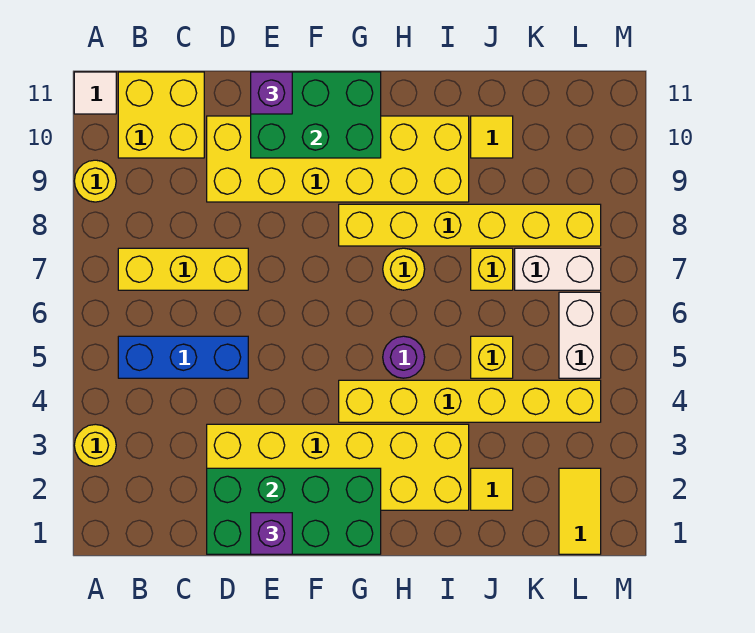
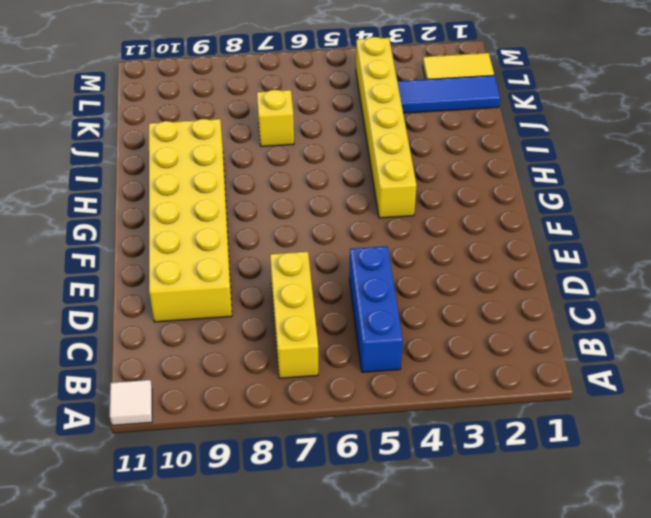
blue 1x3 tile [397,75,500,113] -> none
none -> yellow 1x1 round brick [74,424,116,466]
none -> yellow 1x1 round brick [74,160,116,202]
none -> yellow 2x2 brick [118,72,204,158]

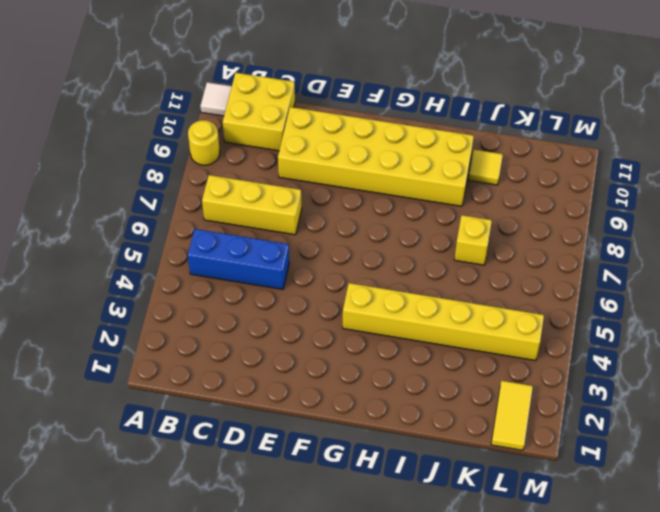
none -> yellow 1x1 round brick [74,424,116,466]
none -> yellow 2x6 brick [207,424,469,510]
none -> yellow 1x6 brick [339,204,601,246]

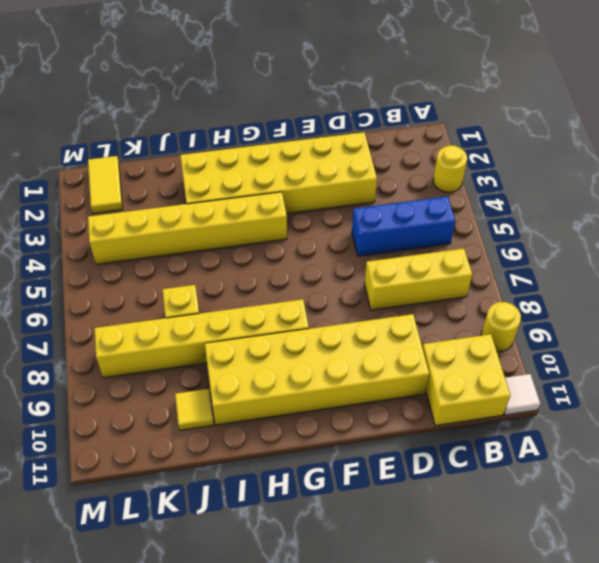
none -> purple 1x1 round brick [383,336,425,378]
none -> yellow 1x1 round brick [383,248,425,290]
none -> yellow 1x1 tile [471,468,513,510]

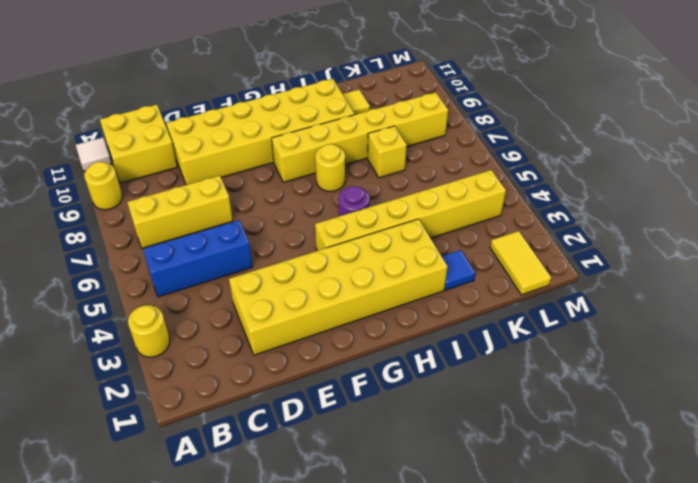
blue 1x1 tile [442,250,475,290] -> yellow 1x1 tile [471,468,513,510]
none -> yellow 1x1 brick [471,336,513,378]
none -> white 1x2 brick [515,248,601,290]
none -> white 1x2 brick [559,292,601,378]

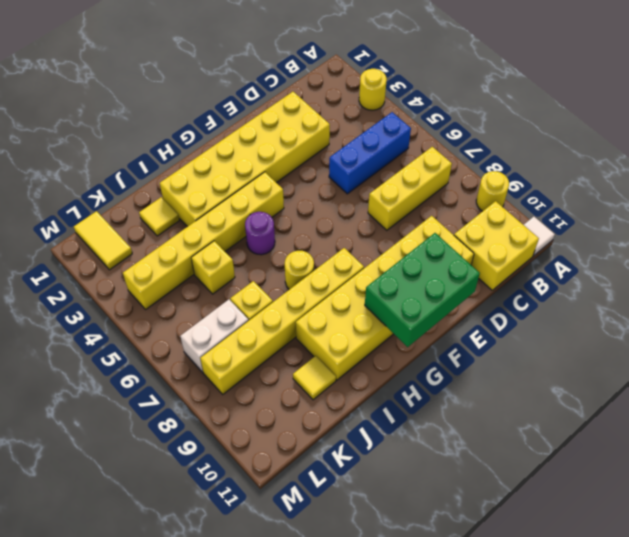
none -> white 1x2 brick [559,292,601,378]
none -> green 2x4 brick [207,468,381,554]
none -> purple 1x1 brick [251,513,292,554]

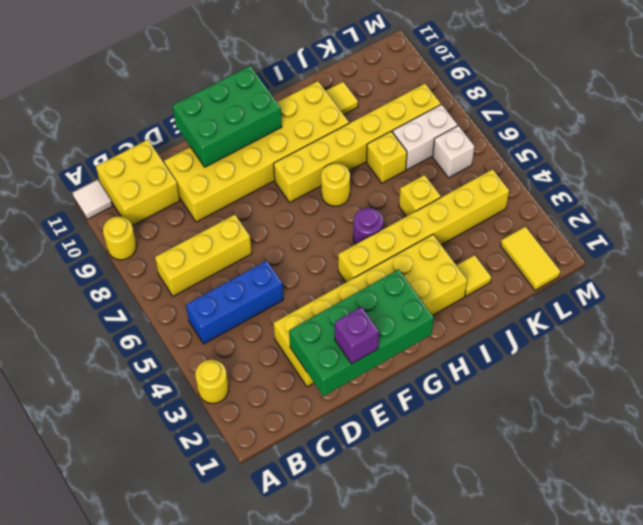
white 1x1 brick [433,126,474,178] -> white 1x2 brick [559,292,601,378]
none -> purple 1x1 brick [251,72,292,114]

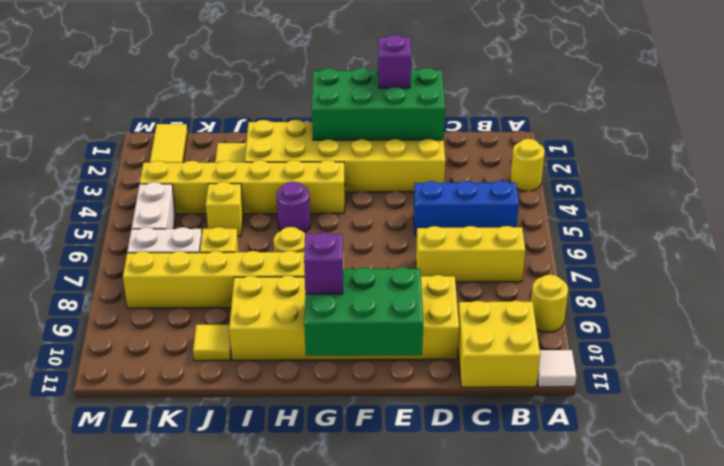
purple 1x1 brick [304,232,343,294] -> purple 1x1 brick moved to [251,72,292,114]

